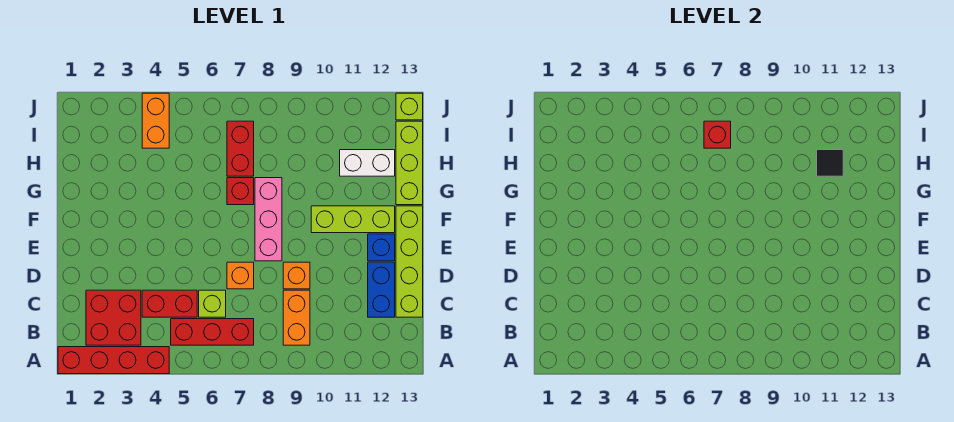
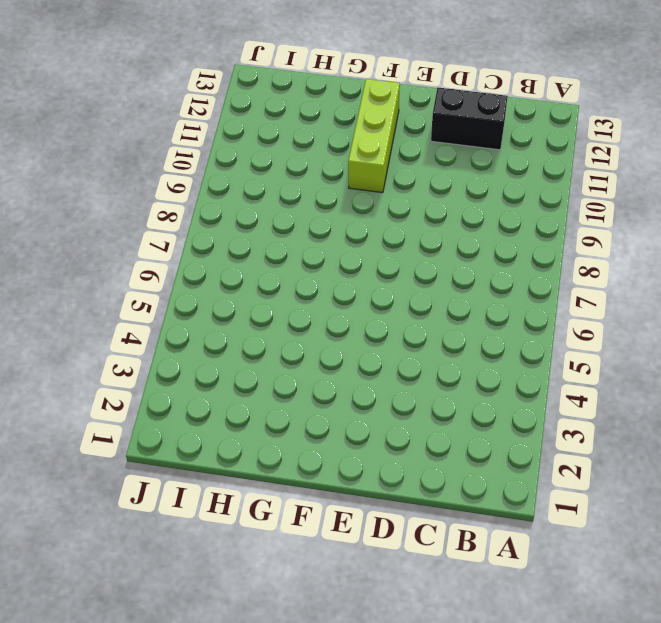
black 1x2 brick [431,88,508,150] -> blue 1x2 brick [368,262,395,317]
none -> red 1x4 brick [58,347,169,374]
none -> red 2x2 brick [86,290,141,345]
none -> red 1x3 brick [171,319,254,345]

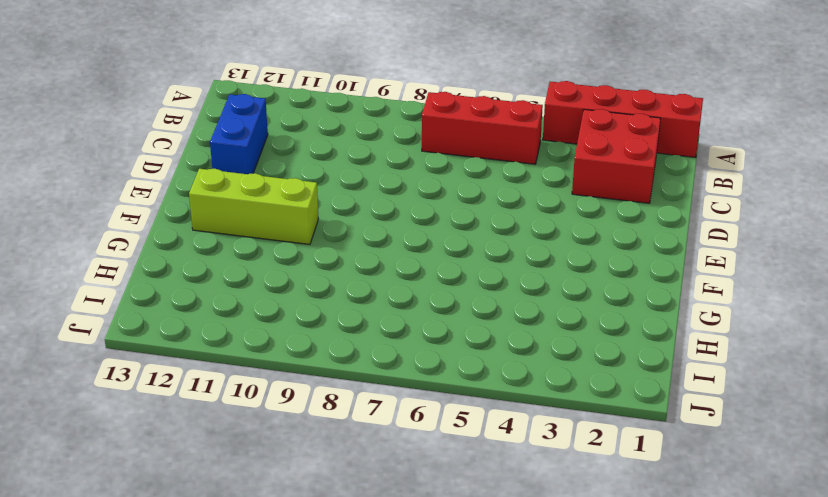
none -> orange 1x2 brick [283,290,310,345]
none -> red 1x2 brick [142,290,197,317]
none -> lime 1x1 brick [199,290,226,317]

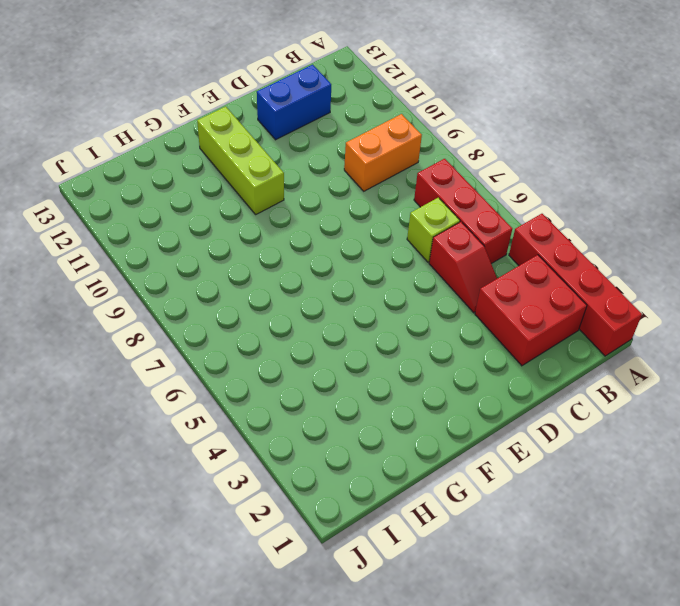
red 1x2 slope [429,222,497,313] -> red 1x2 brick [142,290,197,317]
none -> lime 1x4 brick [396,206,423,317]
none -> orange 1x1 brick [227,262,254,289]
none -> orange 1x1 brick [283,262,310,289]

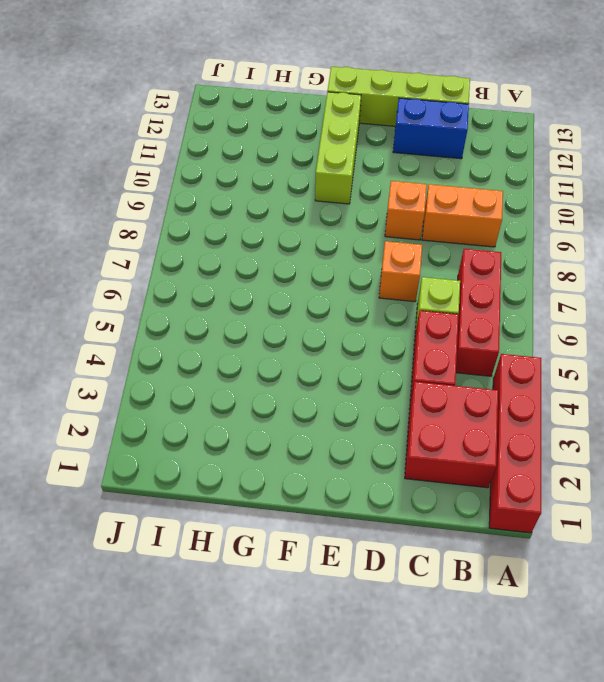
none -> pink 1x3 brick [255,178,282,261]
none -> blue 1x1 brick [368,234,395,261]
none -> red 1x1 brick [227,178,254,205]

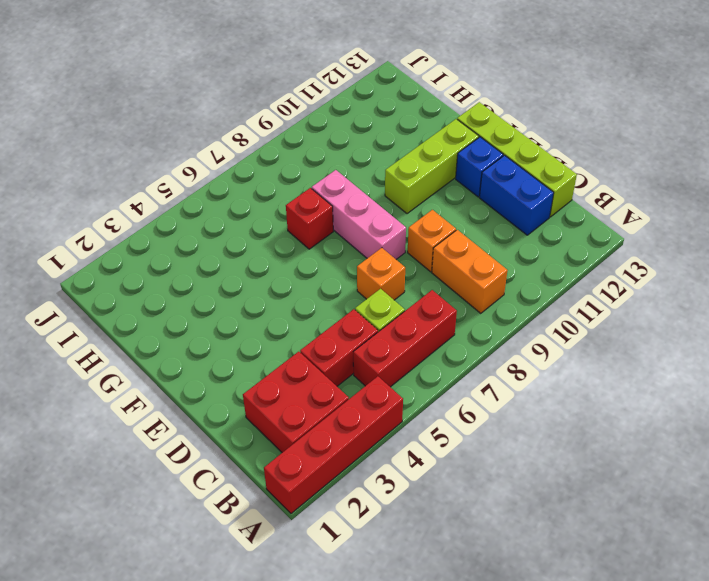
none -> lime 1x3 brick [396,121,423,205]
none -> red 1x2 brick [227,121,254,176]
none -> white 1x2 brick [340,150,395,176]

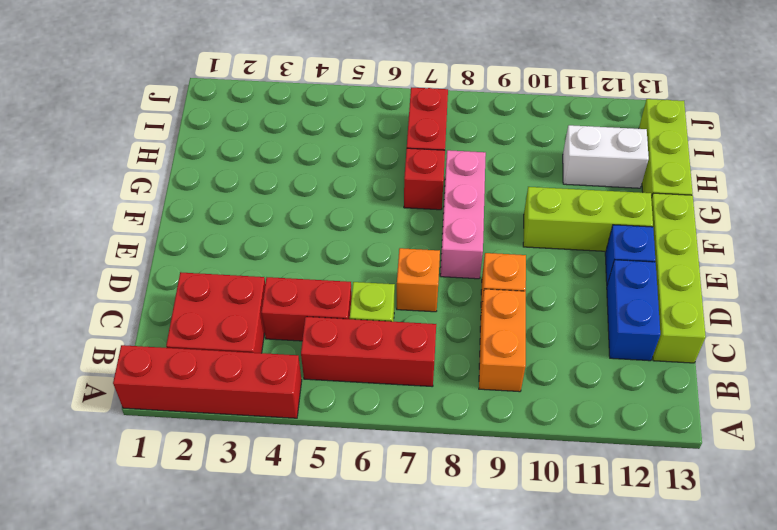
none -> orange 1x2 brick [142,93,169,148]
none -> lime 1x1 brick [396,93,423,120]
none -> black 1x1 tile [817,150,843,176]

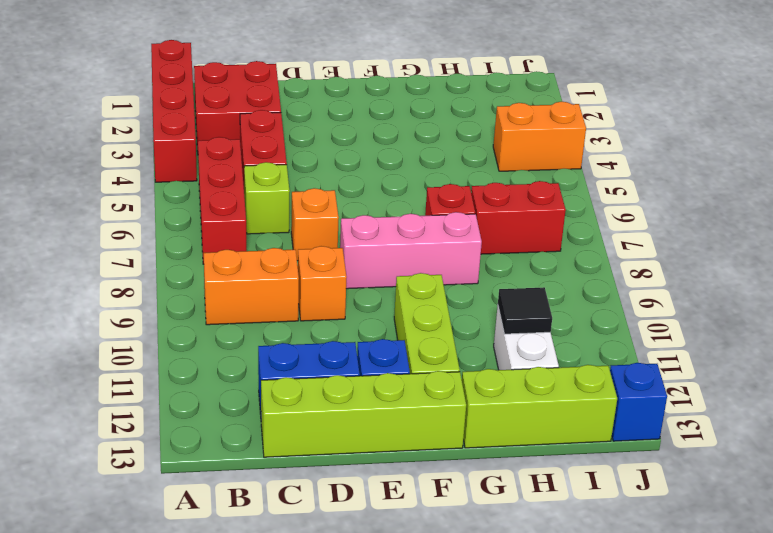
blue 1x1 brick [610,363,667,441] -> lime 1x1 brick [396,93,423,120]
none -> red 1x1 brick [704,121,731,148]

